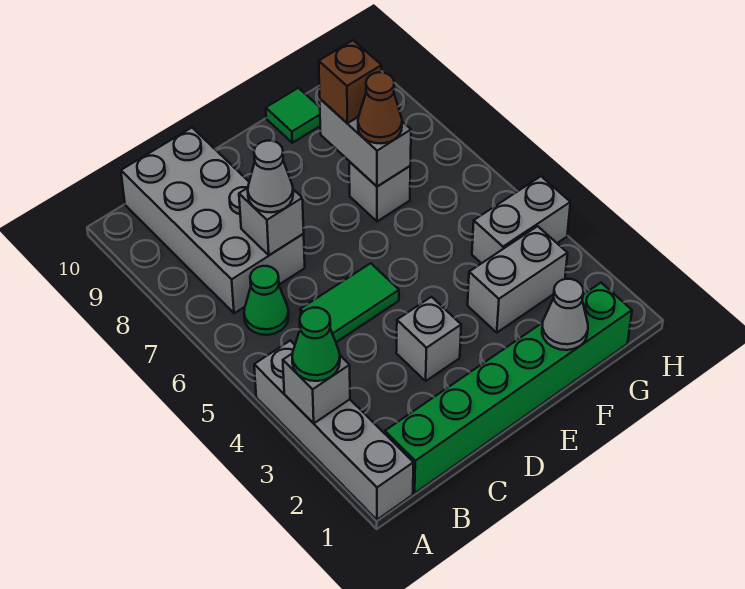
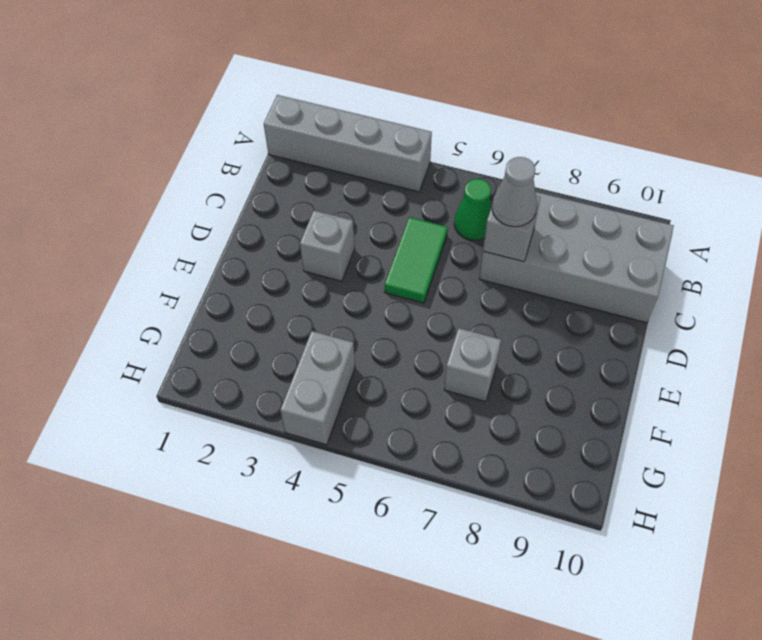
none -> green 1x6 brick [385,283,632,493]
none -> grey 1x2 brick [468,226,568,333]
none -> green 1x1 tile [266,88,320,143]

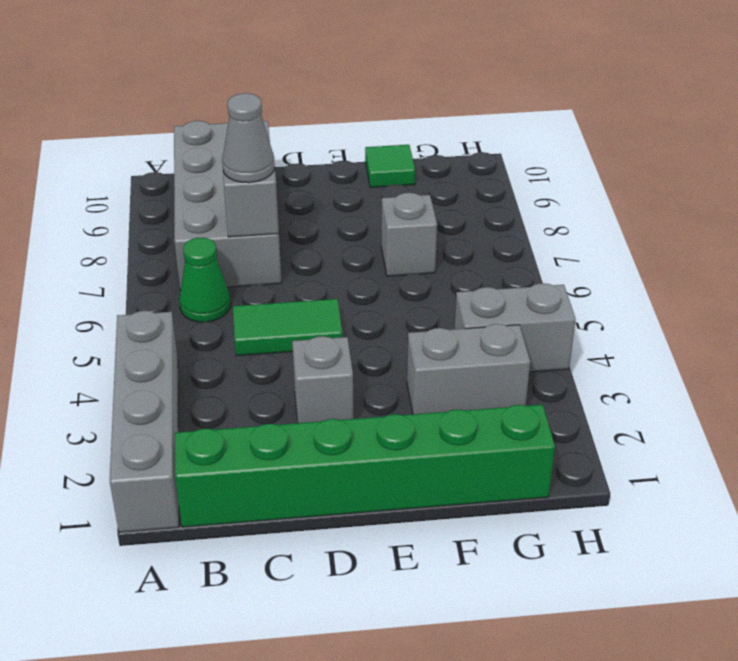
none -> grey 1x1 brick [283,353,350,423]
none -> grey 1x1 cone [542,279,588,350]
none -> grey 1x2 brick [320,99,411,187]

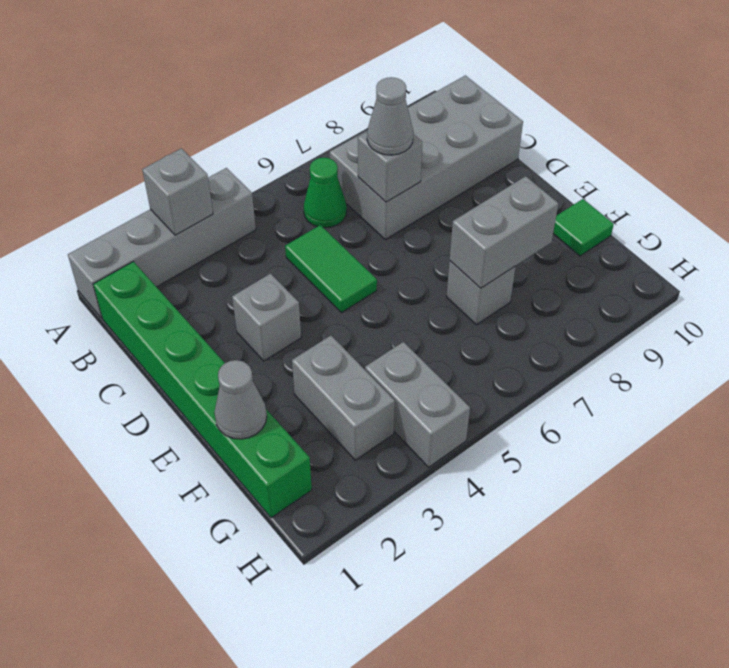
none -> green 1x1 cone [292,308,340,381]
none -> brown 1x1 cone [358,72,402,144]
none -> brown 1x1 brick [319,40,382,123]

